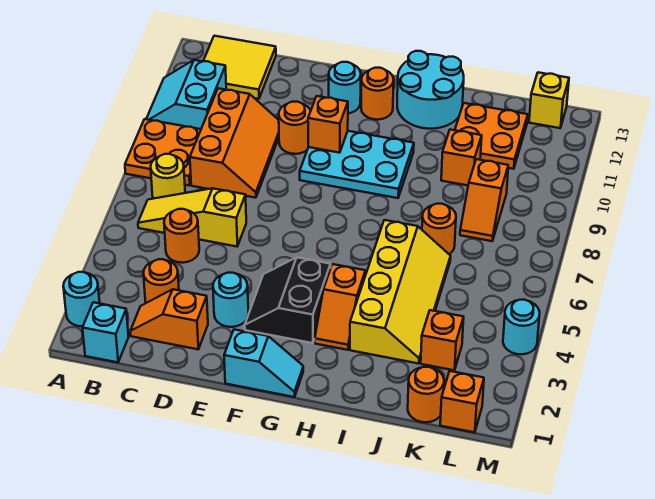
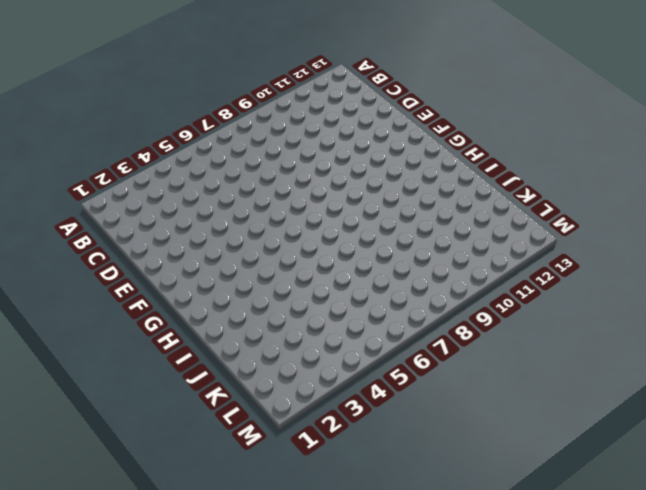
none -> cyan 1x1 round brick [63,272,100,326]
none -> orange 2x2 plate [125,119,201,185]
none -> cyan 2x2 slope [147,60,226,129]
none -> cyan 1x1 brick [83,302,128,362]

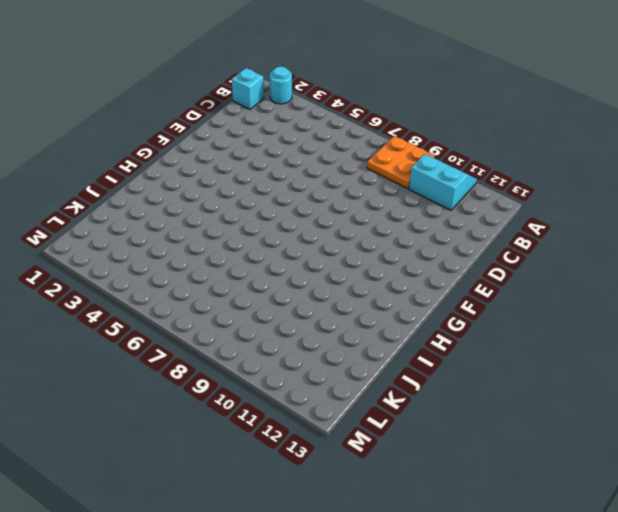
none -> yellow 1x3 slope [138,188,246,246]
none -> yellow 1x1 round brick [151,154,185,199]
none -> yellow 2x2 tile [204,36,276,99]
none -> orange 1x2 slope [130,289,208,349]

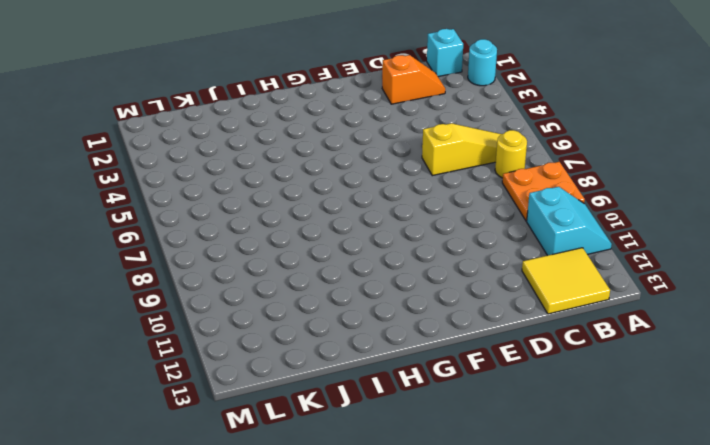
none -> orange 1x1 round brick [143,259,179,303]
none -> orange 1x1 round brick [164,209,199,263]
none -> orange 2x3 slope [190,88,279,198]
none -> cyan 1x1 round brick [213,273,248,327]

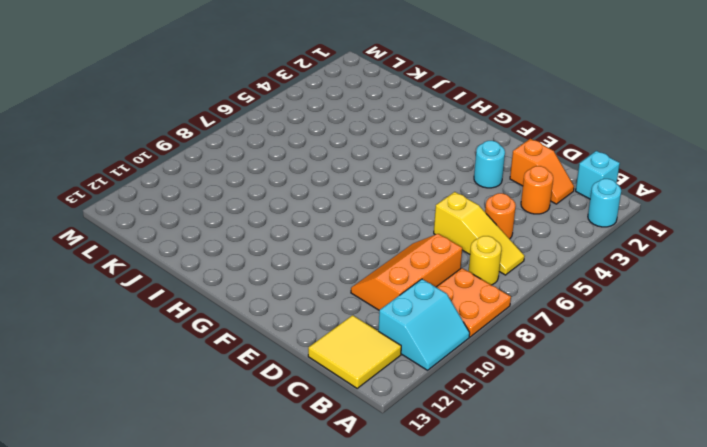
none -> orange 1x1 round brick [279,102,311,154]
none -> cyan 1x2 slope [224,330,303,397]
none -> black 2x2 slope [245,257,331,343]
none -> cyan 2x3 plate [300,131,414,198]

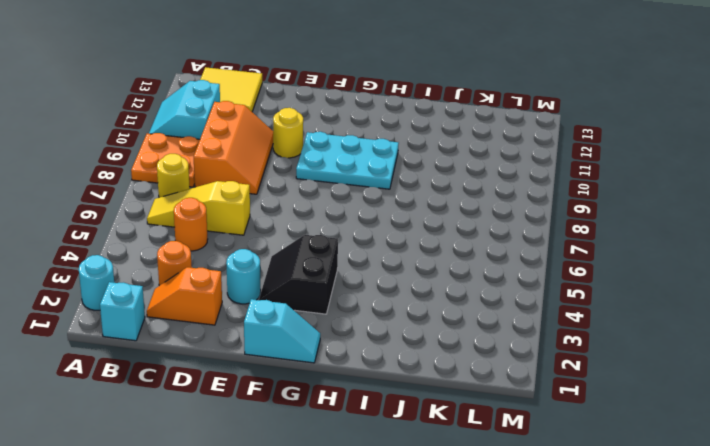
yellow 1x1 round brick [273,108,303,158] -> orange 1x1 round brick [279,102,311,154]
none -> cyan 1x1 round brick [329,62,361,113]
none -> orange 1x1 round brick [361,68,394,120]
none -> orange 1x2 slope [315,264,366,350]
none -> cyan 2x2 round brick [397,51,464,129]

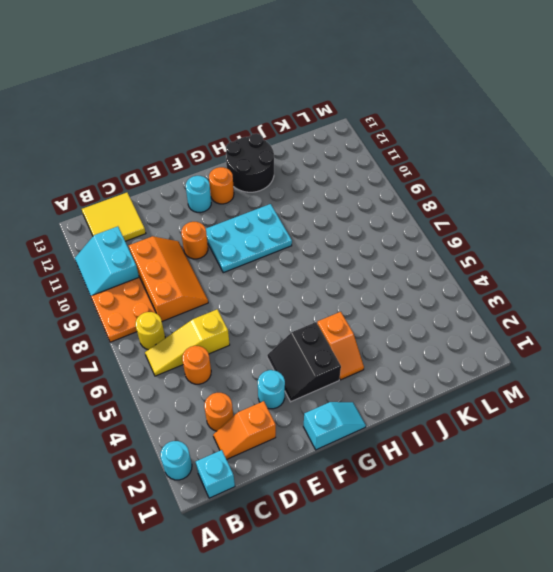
black 2x2 round brick [226,133,274,192] -> cyan 2x2 round brick [397,51,464,129]
none -> yellow 2x4 slope [350,220,451,364]
none -> orange 1x1 round brick [422,204,456,254]
none -> orange 1x1 brick [441,130,482,185]
none -> orange 2x2 plate [455,103,528,169]

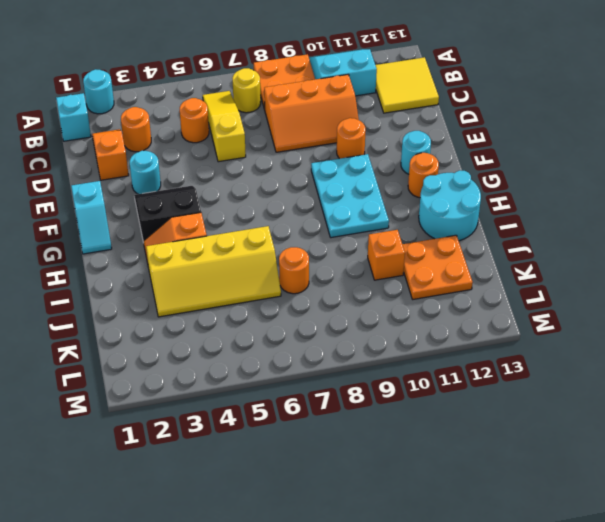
none -> orange 1x1 round brick [408,367,444,422]
none -> orange 1x1 brick [421,310,464,370]
none -> orange 1x2 slope [460,159,508,241]
none -> orange 1x1 brick [440,371,484,432]

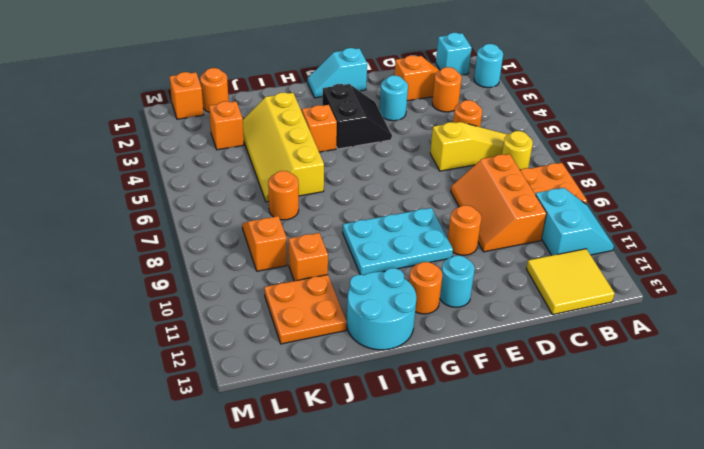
none -> yellow 1x1 brick [529,72,569,128]
none -> cyan 1x1 round brick [503,300,540,354]
none -> orange 1x1 brick [308,96,348,153]

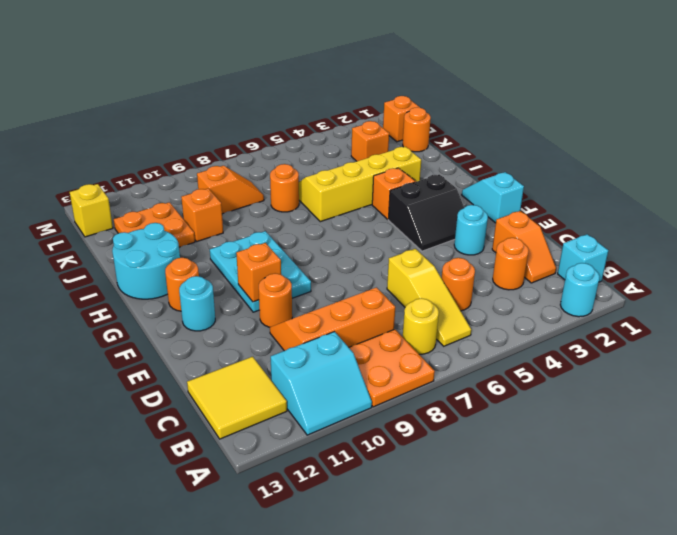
none -> cyan 1x1 round brick [503,300,540,354]

